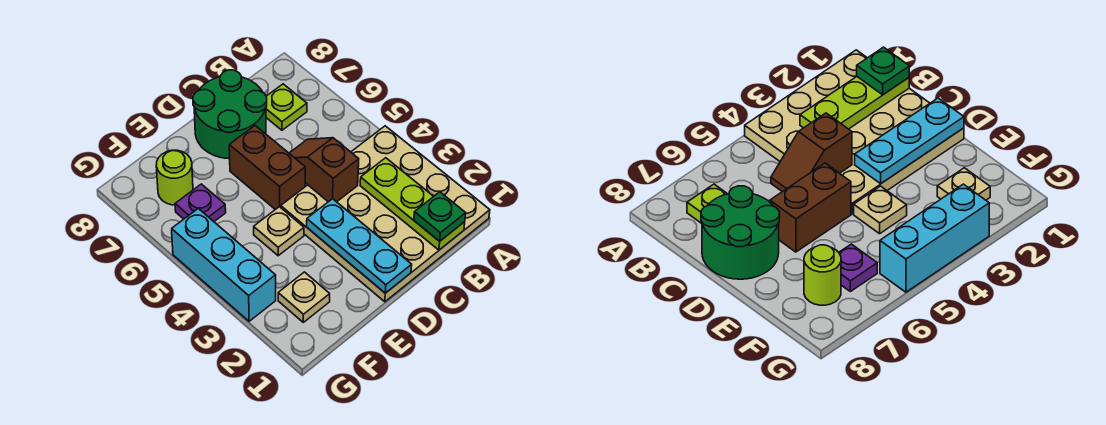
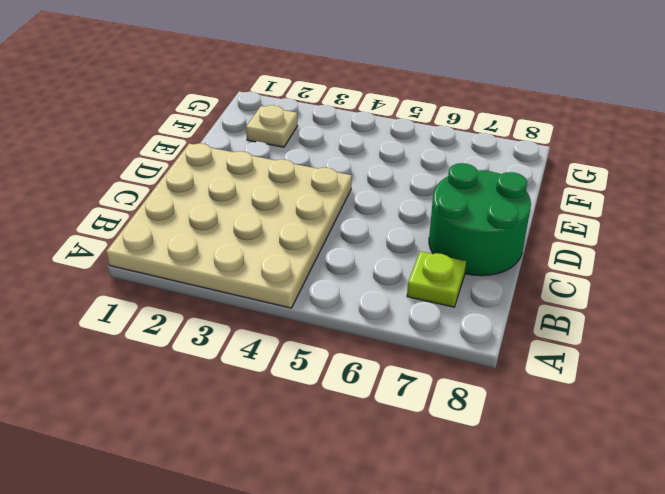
none -> brown 1x2 brick [229,126,305,210]
none -> tan 1x1 plate [254,207,304,256]
none -> purple 1x1 plate [175,184,226,221]

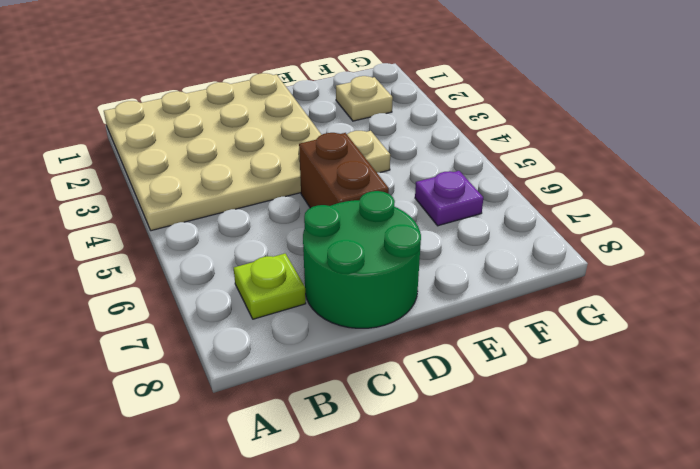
none -> lime 1x1 round brick [156,150,193,205]
none -> cyan 1x3 brick [172,209,276,321]
none -> lime 1x3 plate [360,158,465,250]

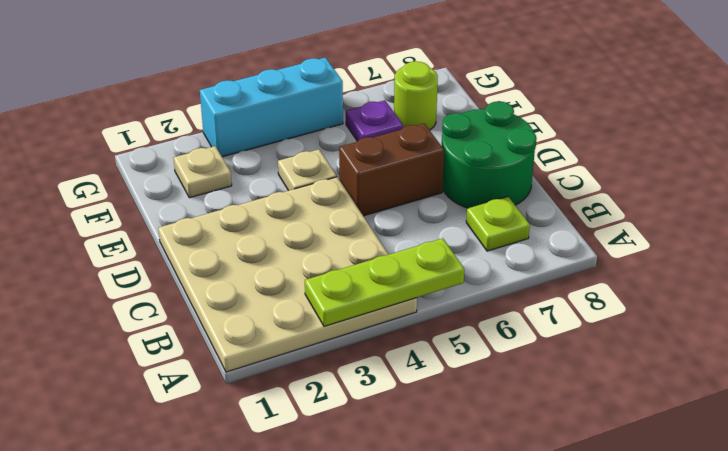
lime 1x3 plate [305,238,464,326] -> lime 1x3 plate moved to [360,158,465,250]
none -> brown 1x2 slope [289,138,359,202]
none -> cyan 1x3 plate [307,199,412,293]
none -> green 1x1 plate [414,192,466,241]

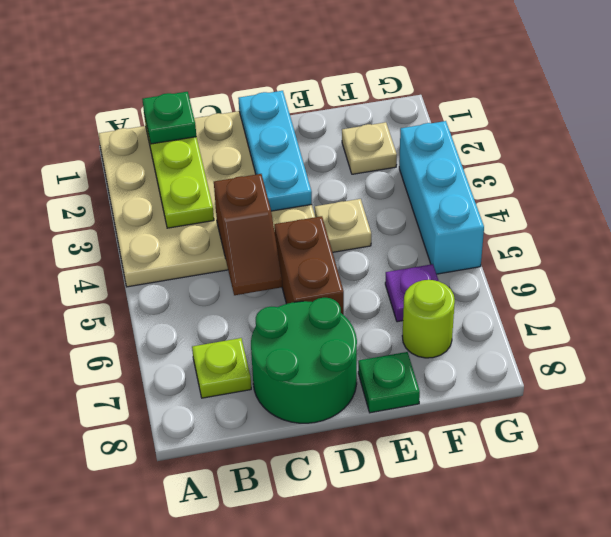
green 1x1 plate [358,352,420,413] -> none

